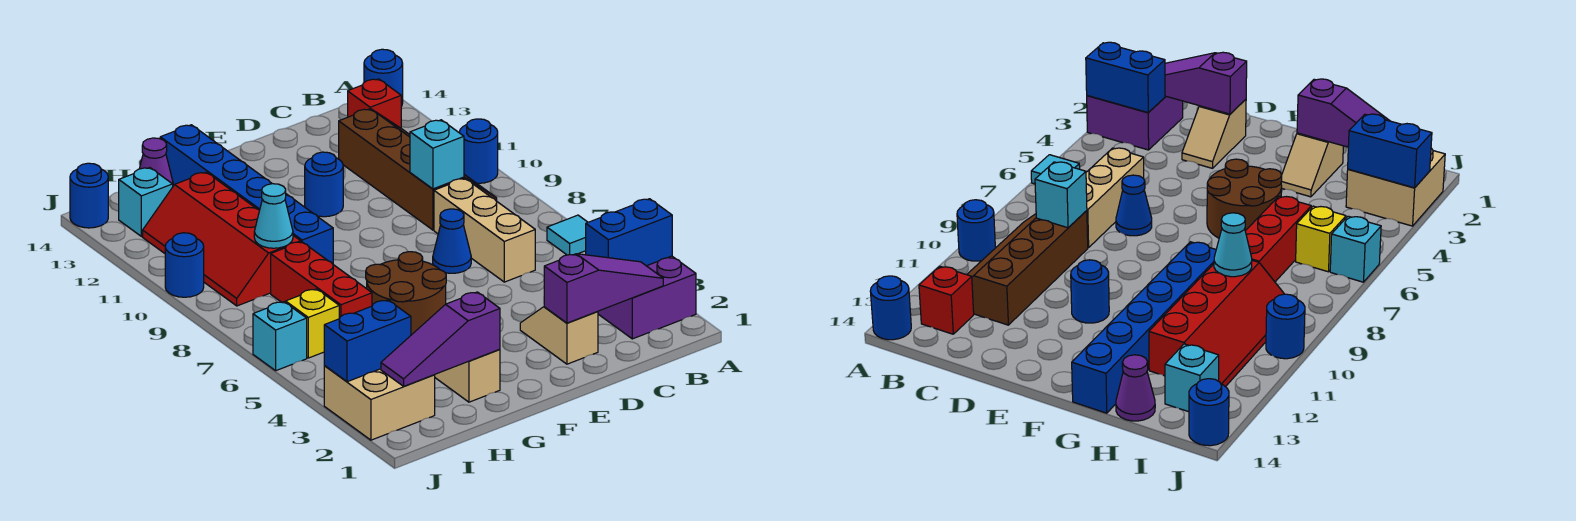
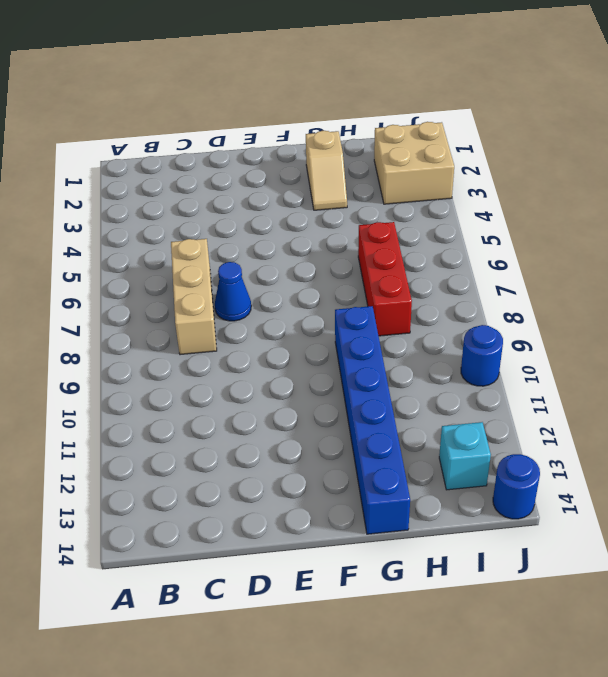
none -> purple 2x2 brick [598,256,696,339]
none -> cyan 1x1 tile [547,215,588,255]
none -> blue 1x1 round brick [459,119,498,183]

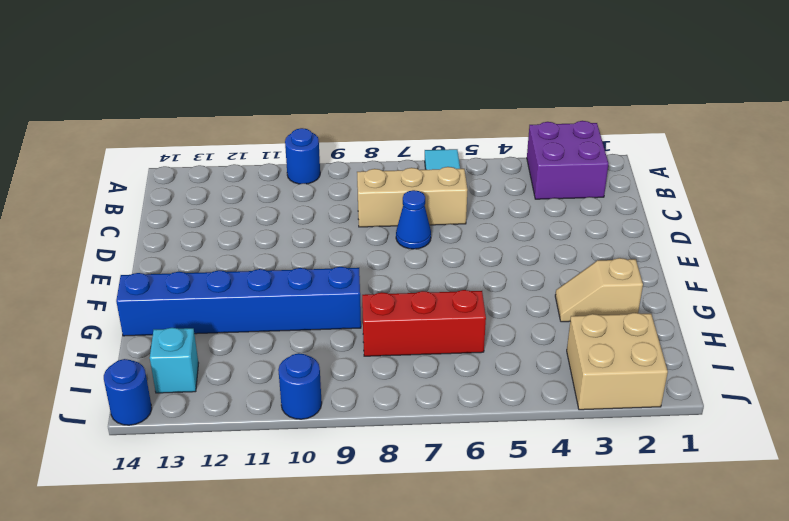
none -> blue 1x1 round brick [364,49,403,107]
none -> brown 2x4 slope [339,109,497,230]
none -> red 1x1 brick [348,79,401,128]

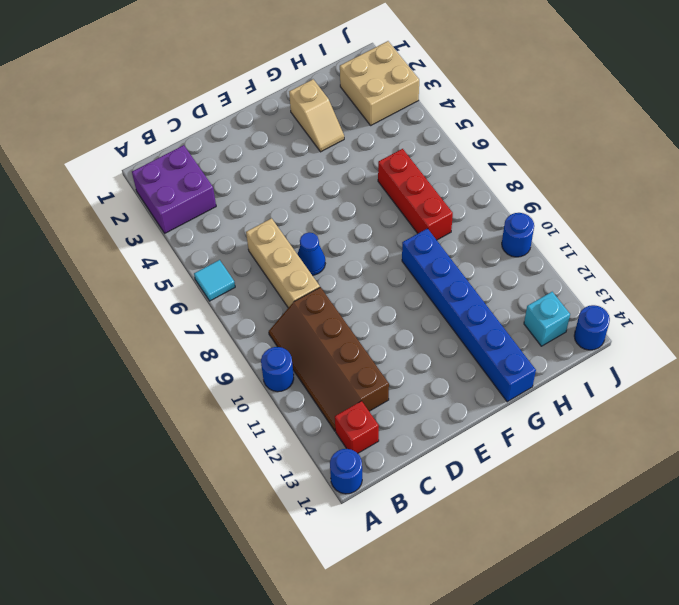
none -> tan 1x2 slope [520,307,598,364]
none -> blue 1x1 round brick [305,152,343,217]
none -> brown 2x2 round brick [366,252,446,335]

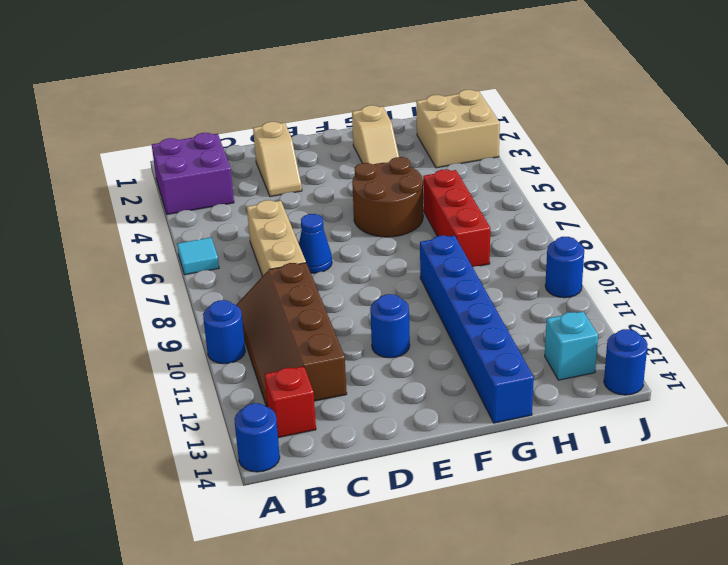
none -> red 2x4 slope [143,172,301,306]
none -> purple 1x1 cone [139,138,174,186]
none -> yellow 1x1 brick [286,289,339,358]

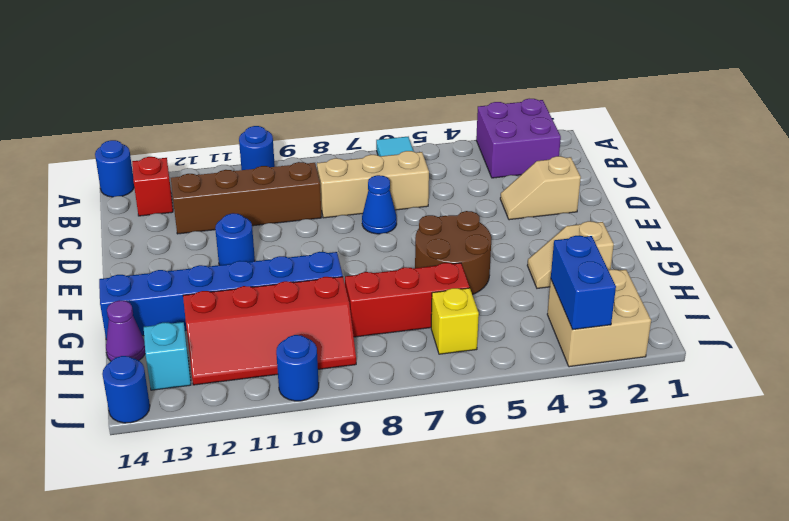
none -> cyan 1x1 brick [253,302,307,371]
none -> blue 1x2 brick [586,199,672,266]
none -> purple 1x3 slope [544,254,663,323]

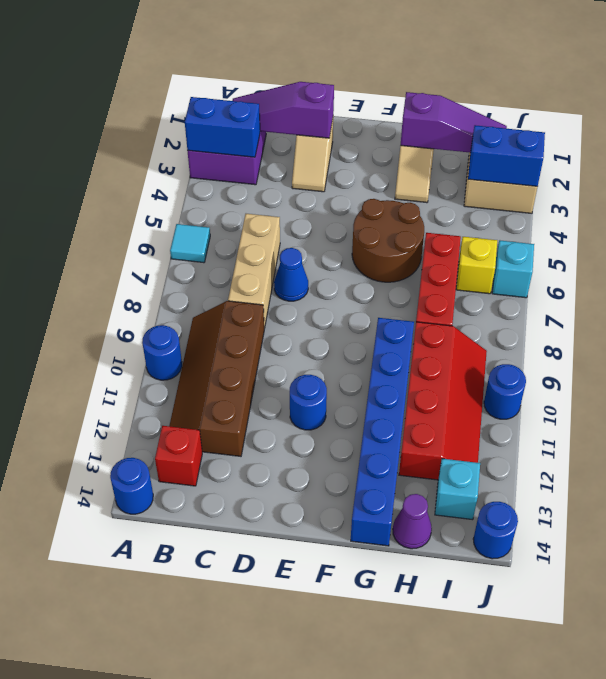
none -> cyan 1x1 brick [410,120,464,189]
none -> cyan 1x1 cone [254,184,293,248]

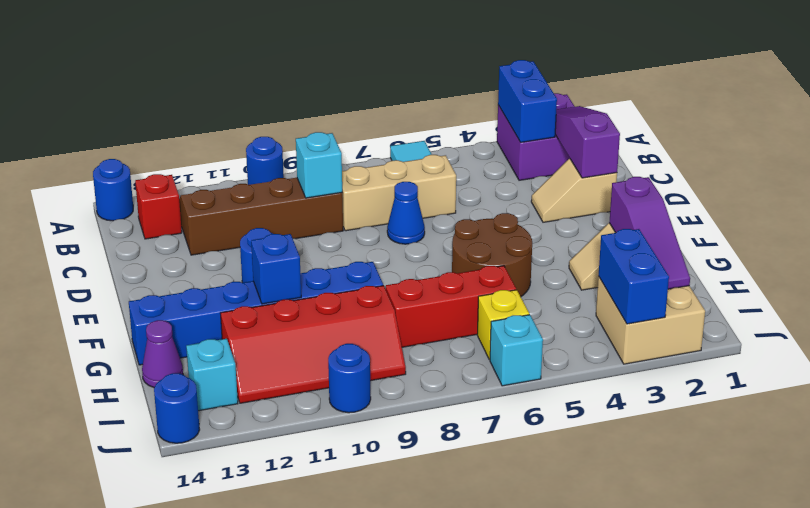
blue 1x1 brick [251,234,301,304] -> none
none -> cyan 1x1 cone [254,184,293,248]

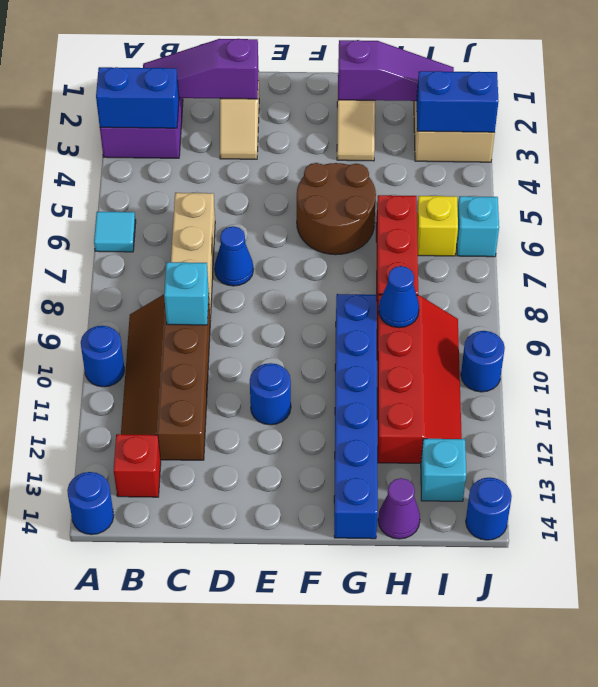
blue 1x1 cone [379,266,419,328] -> cyan 1x1 cone [254,184,293,248]

